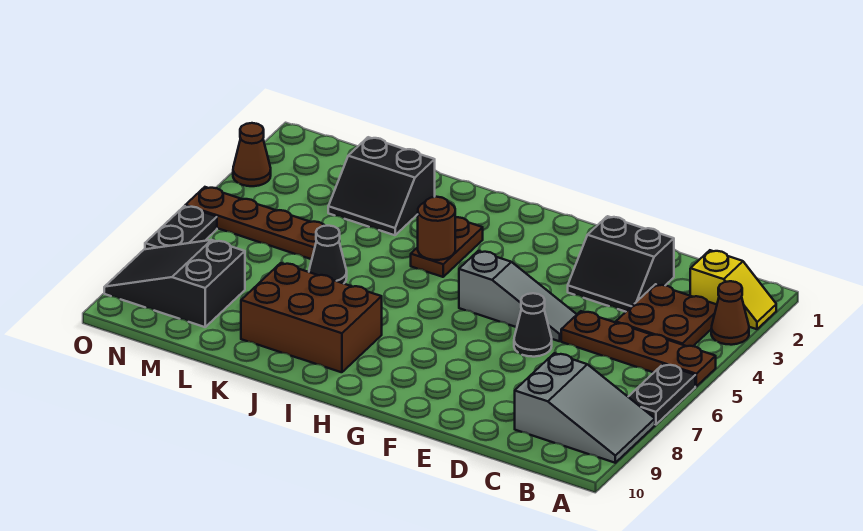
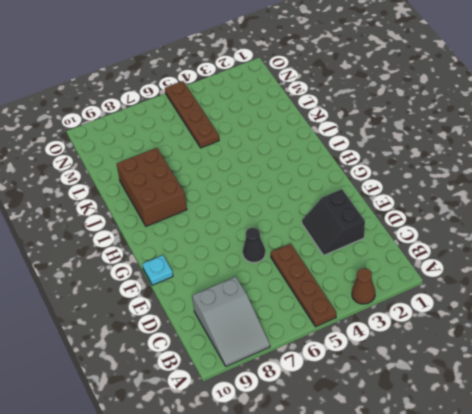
cyan 1x1 plate [142,255,173,285] -> none
none -> yellow 1x2 slope [690,250,776,329]
none -> black 1x2 plate [628,364,695,425]
none -> brown 2x2 plate [616,284,717,346]

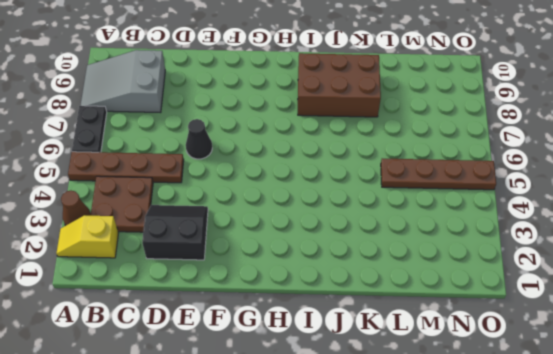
none -> grey 1x3 slope [459,251,577,341]
none -> brown 1x2 plate [411,217,483,277]
none -> black 2x2 slope [328,137,435,235]

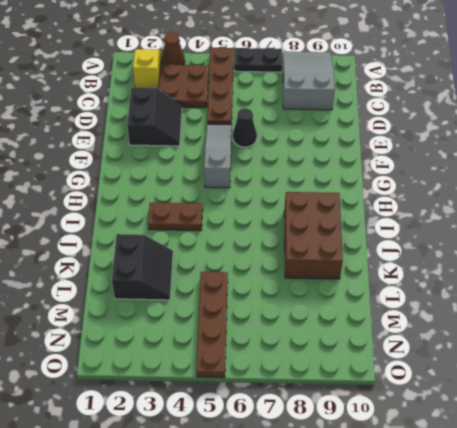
none -> black 1x1 cone [309,226,347,284]
none -> black 2x3 slope [104,240,245,327]
none -> brown 1x1 cone [233,123,271,186]

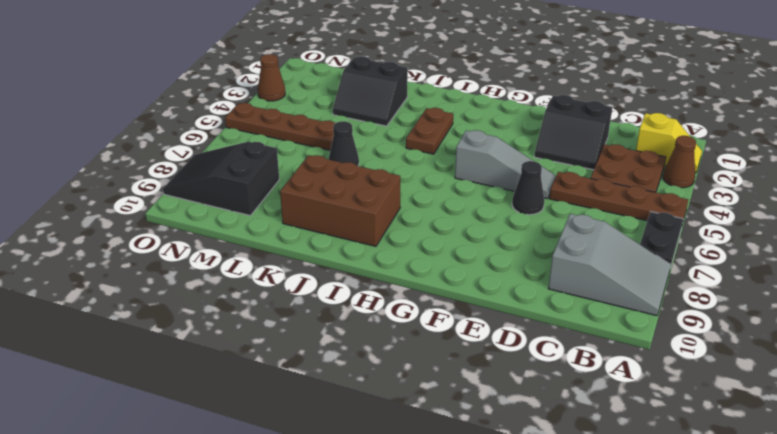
none -> black 1x2 plate [145,206,217,249]
none -> brown 1x1 round brick [418,197,455,260]

